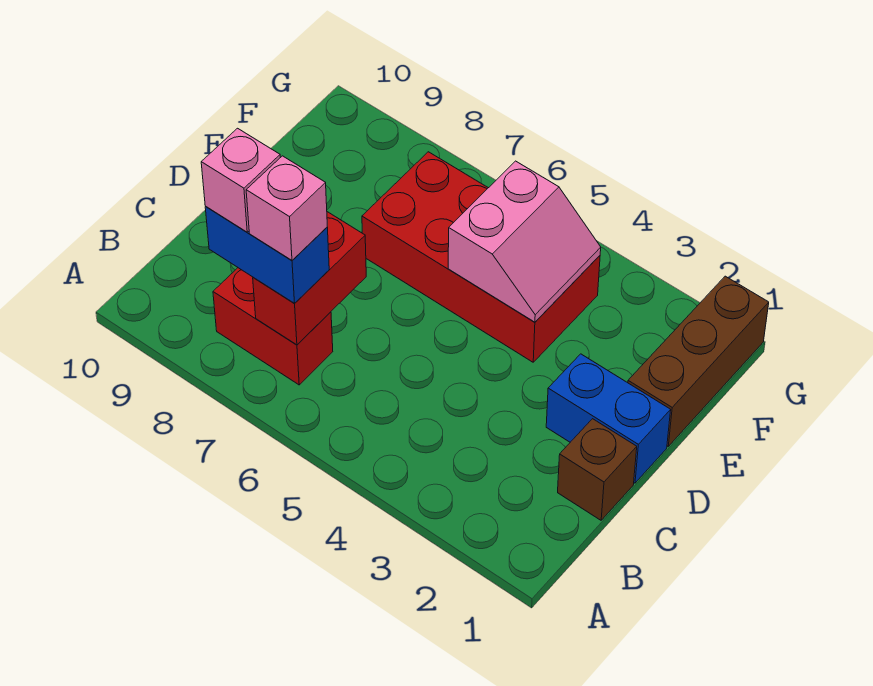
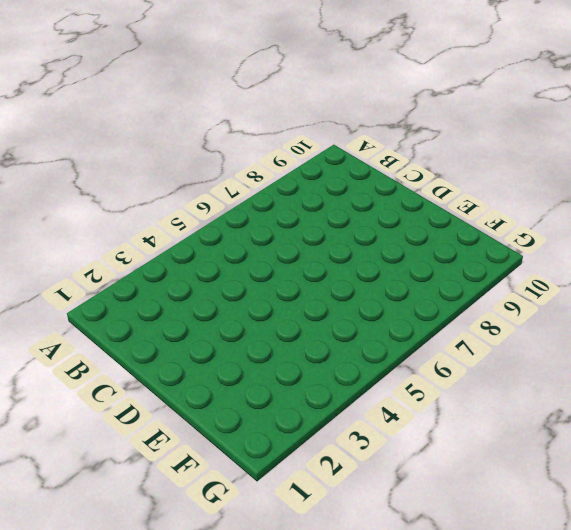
none -> red 1x2 brick [213,268,333,385]
none -> brown 1x1 brick [558,419,637,520]

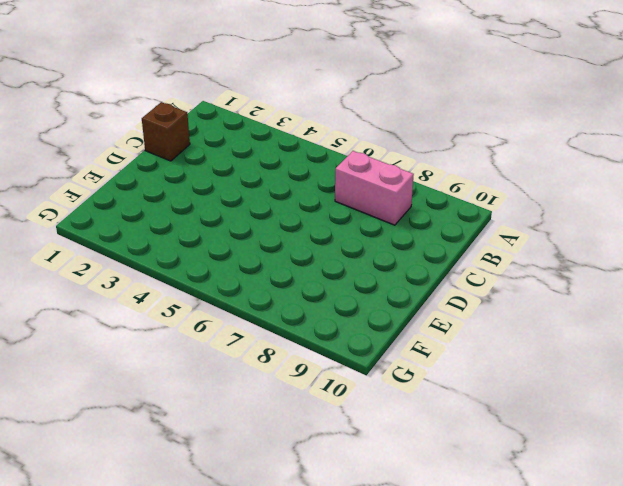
pink 1x2 brick [335,151,414,225] -> red 1x2 brick [213,268,333,385]
none -> blue 1x2 brick [546,354,671,483]
none -> brown 1x3 brick [628,276,769,446]

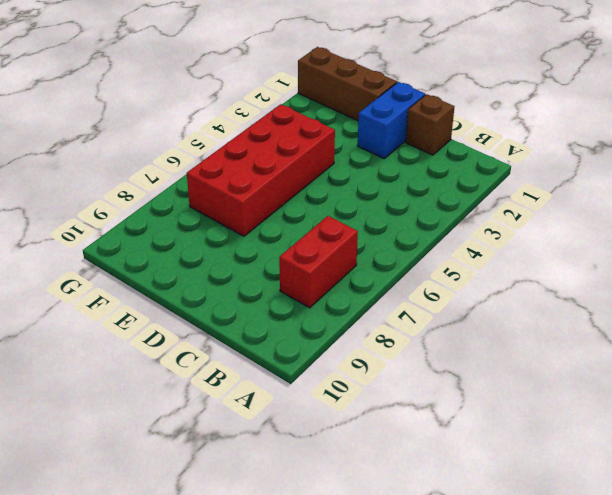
none -> red 1x2 brick [253,212,366,345]
none -> pink 2x2 slope [448,161,601,322]

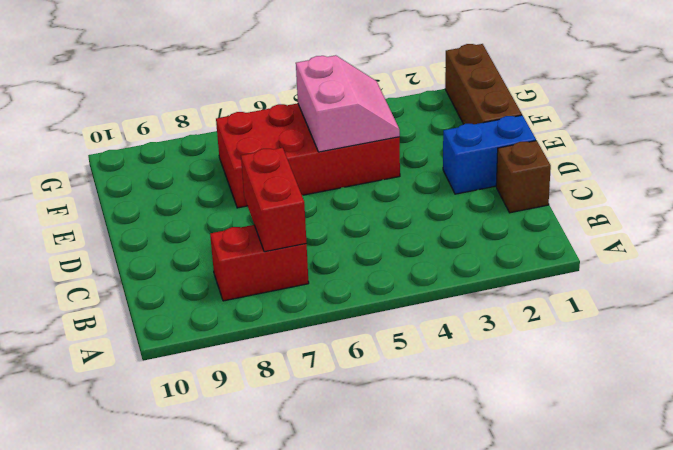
none -> blue 1x2 brick [205,207,329,304]
none -> pink 1x1 brick [246,156,327,260]

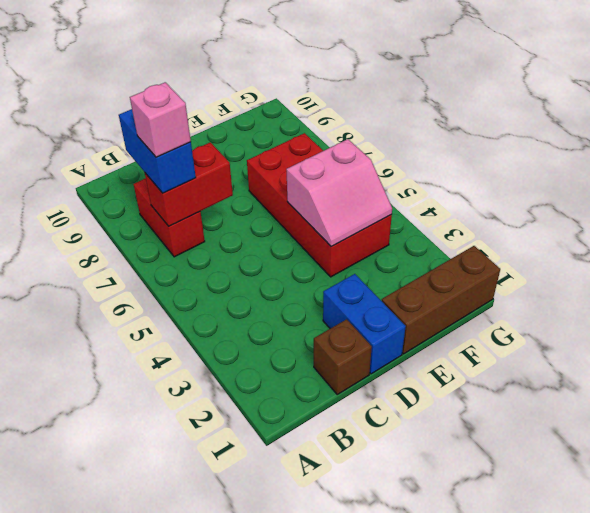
none -> pink 1x1 brick [201,128,280,232]

